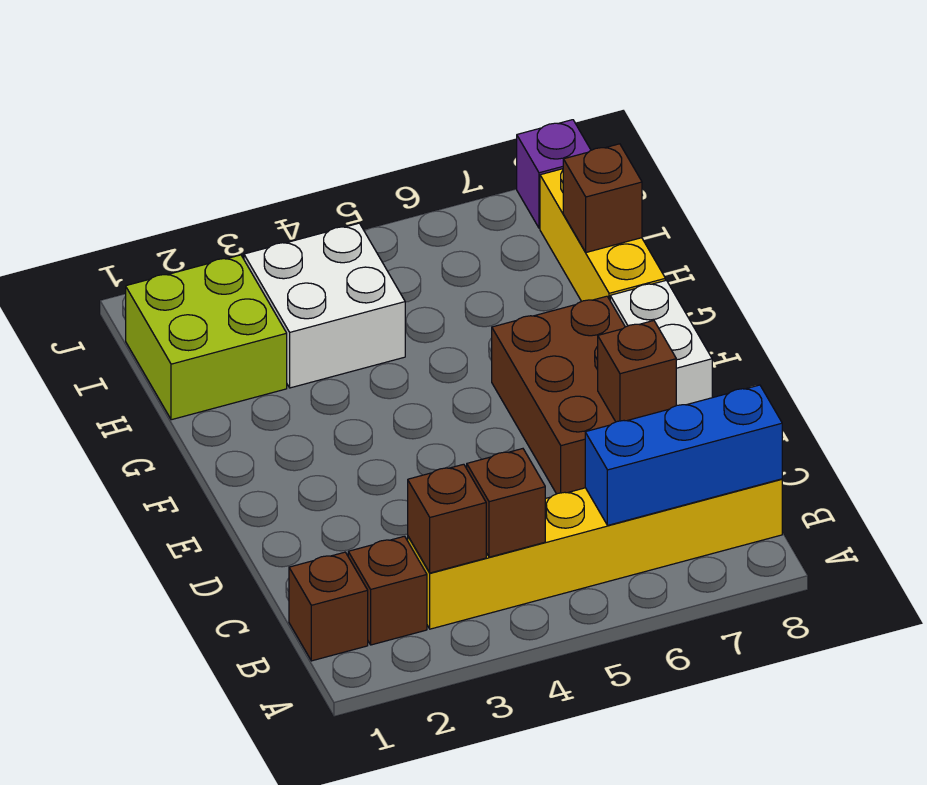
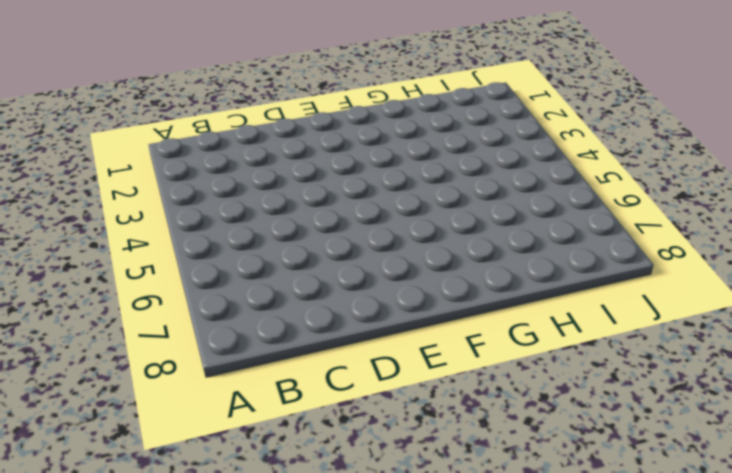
none -> brown 1x1 brick [289,552,368,661]
none -> brown 1x1 brick [348,536,427,645]
none -> yellow 1x6 brick [408,479,782,629]

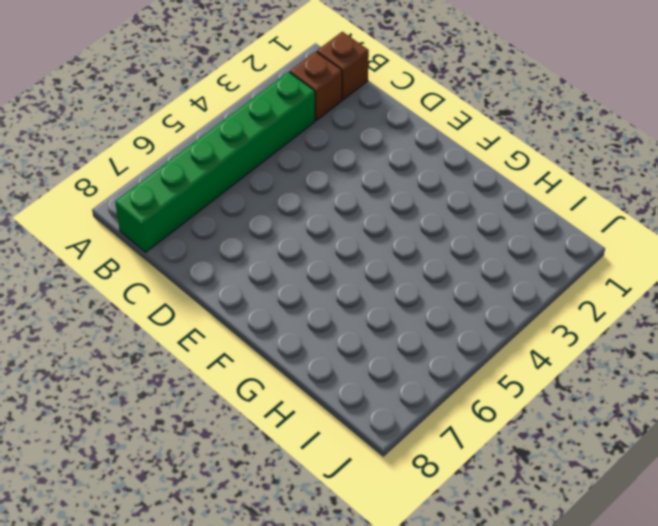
green 1x6 brick [115,72,315,252] -> yellow 1x6 brick [408,479,782,629]
none -> brown 2x3 brick [492,296,625,494]
none -> white 1x2 brick [610,280,712,406]
none -> yellow 1x3 brick [540,169,665,301]

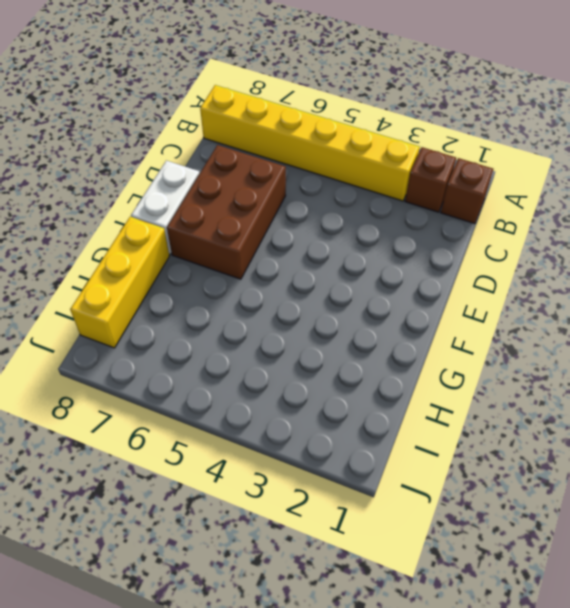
none -> lime 2x2 brick [126,255,287,420]
none -> white 2x2 brick [244,223,405,388]
none -> purple 1x1 brick [517,120,591,228]

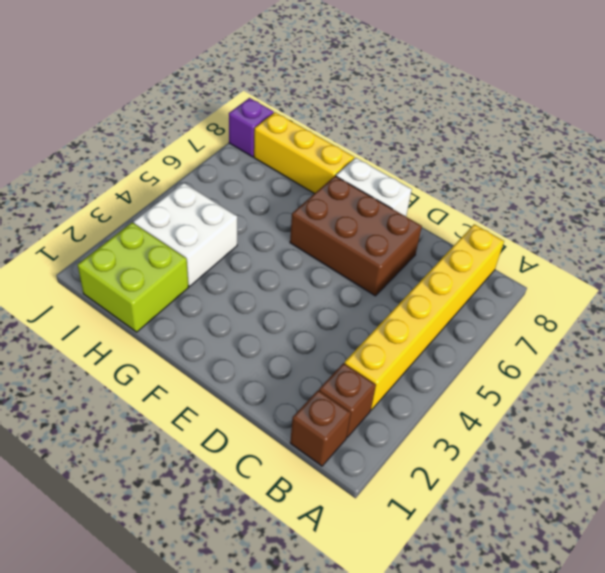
none -> brown 1x1 brick [408,464,486,573]
none -> brown 1x1 brick [467,449,545,557]
none -> blue 1x3 brick [585,385,782,525]

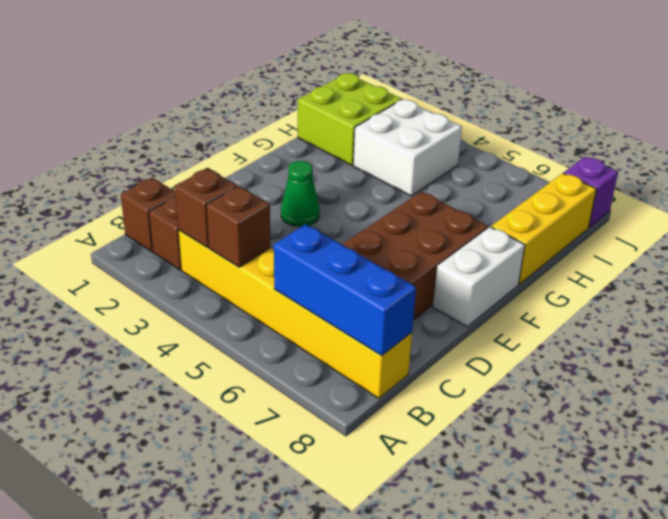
green 1x1 cone [281,161,320,226] -> none
none -> brown 1x1 brick [598,321,676,422]
none -> brown 1x1 brick [563,144,642,252]

